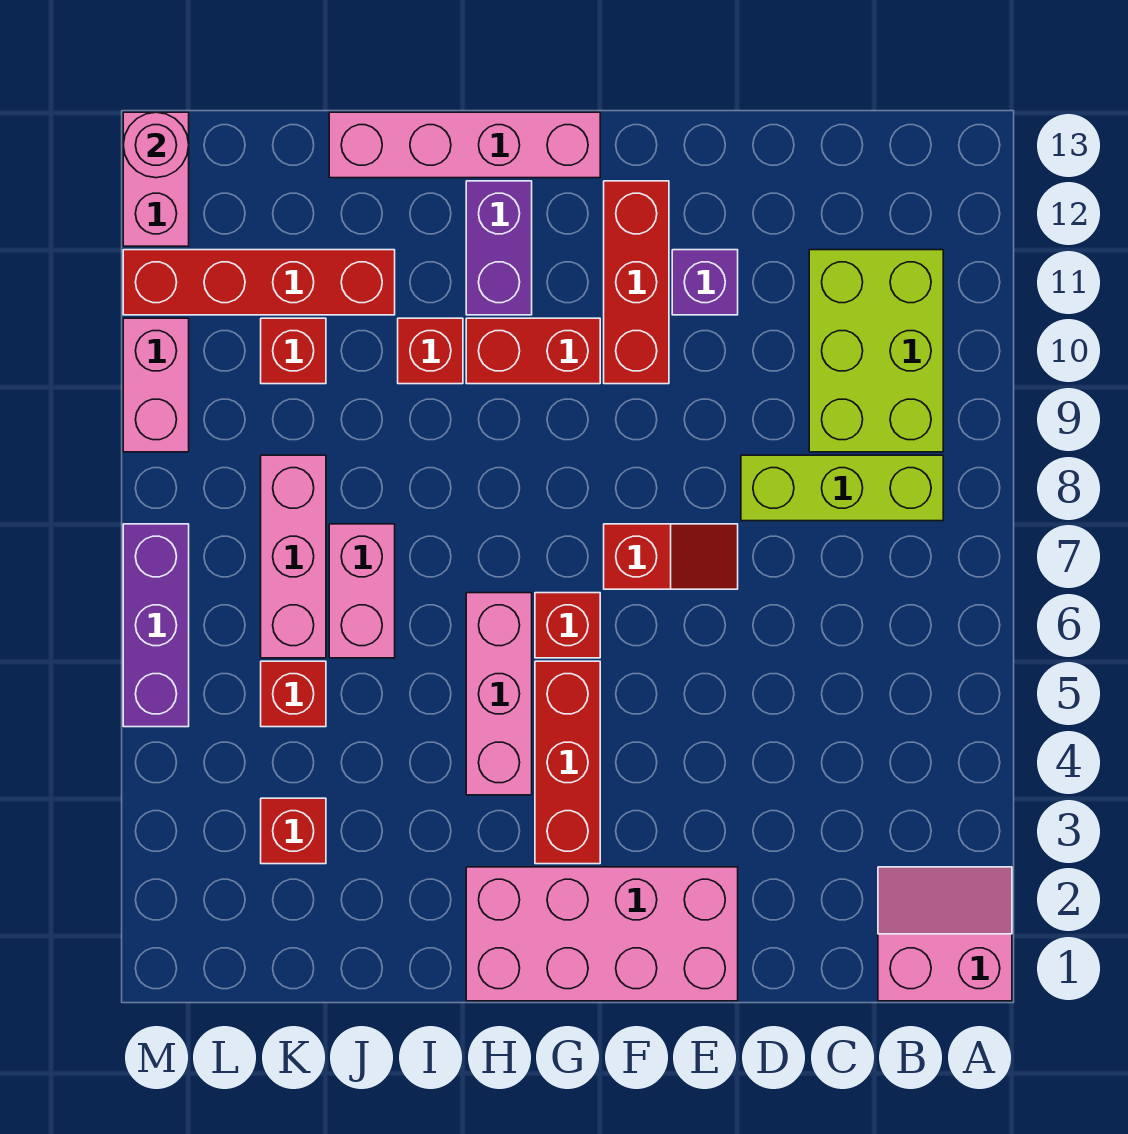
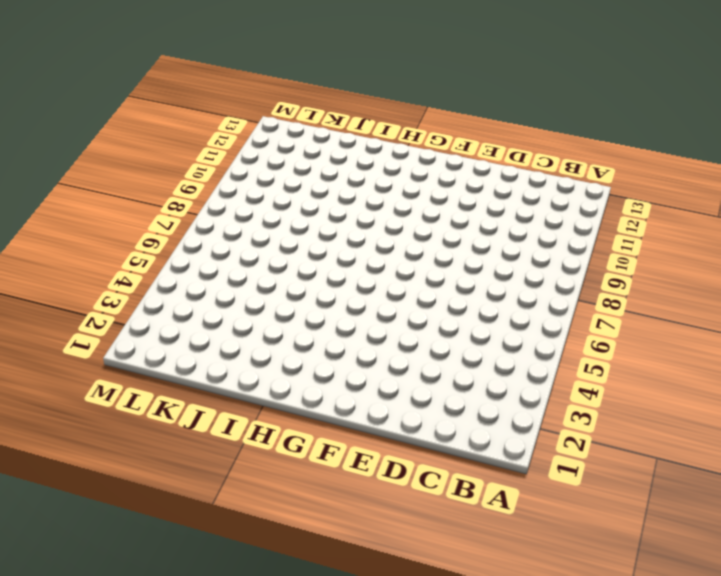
none -> pink 2x2 slope [878,867,1012,1001]
none -> lime 1x3 brick [741,455,943,521]
none -> lime 2x3 brick [809,250,943,452]

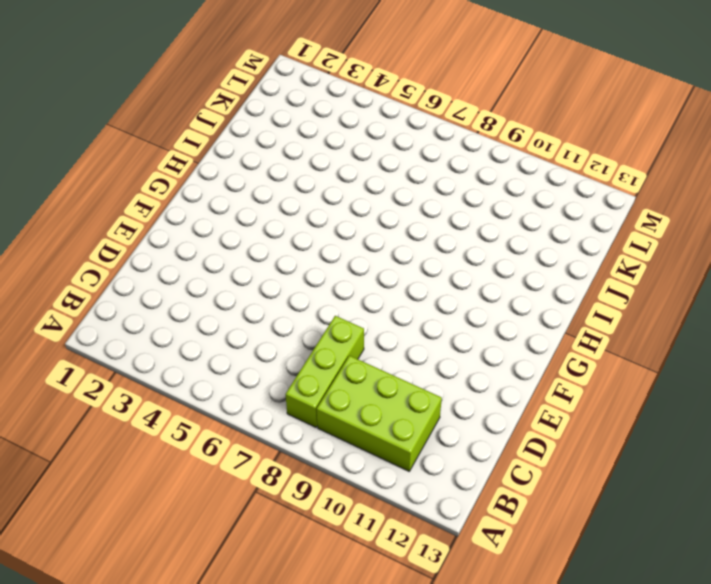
none -> pink 2x2 slope [878,867,1012,1001]
none -> pink 2x4 brick [466,867,738,1001]
none -> red 1x2 slope [604,524,738,589]

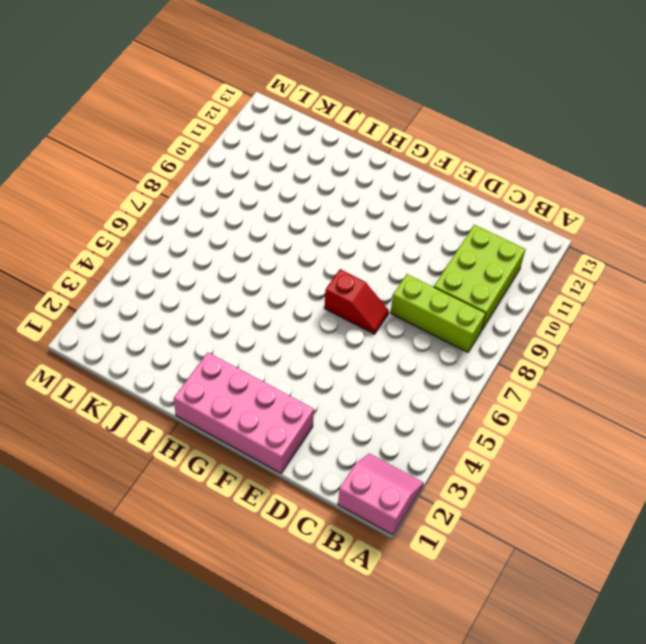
none -> purple 1x1 brick [672,250,738,315]
none -> red 1x3 brick [604,181,669,384]
none -> red 1x3 brick [535,661,600,864]

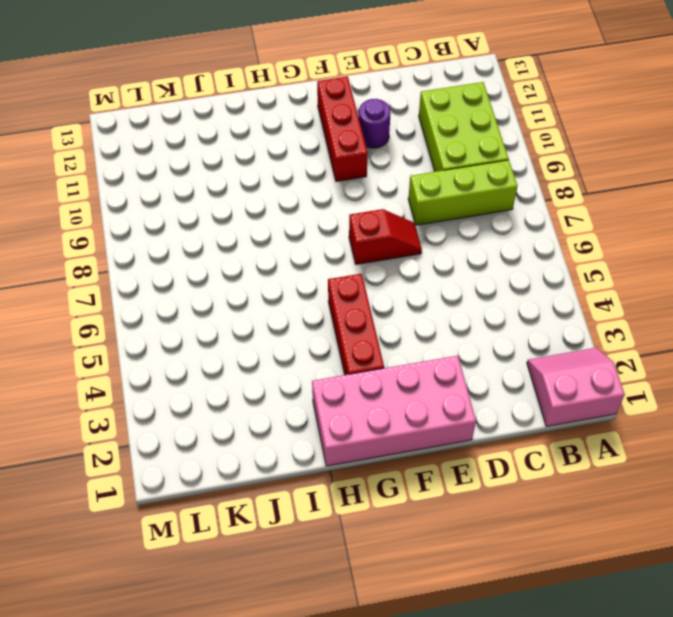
purple 1x1 round brick [359,99,391,148] -> purple 1x1 brick [672,250,738,315]
none -> red 1x1 brick [535,593,600,658]
none -> red 1x2 brick [466,318,600,384]
none -> pink 1x4 brick [329,112,600,178]

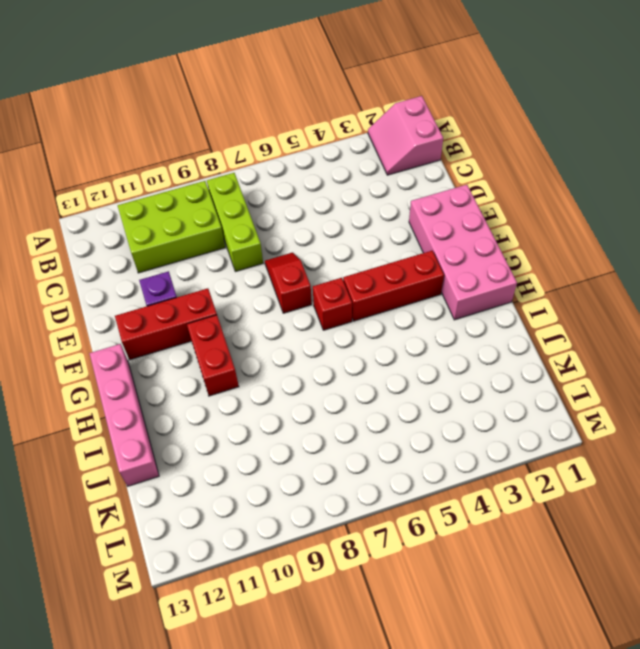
none -> pink 1x3 brick [466,593,532,795]
none -> purple 1x2 brick [466,181,532,315]
none -> red 1x1 brick [398,318,463,384]

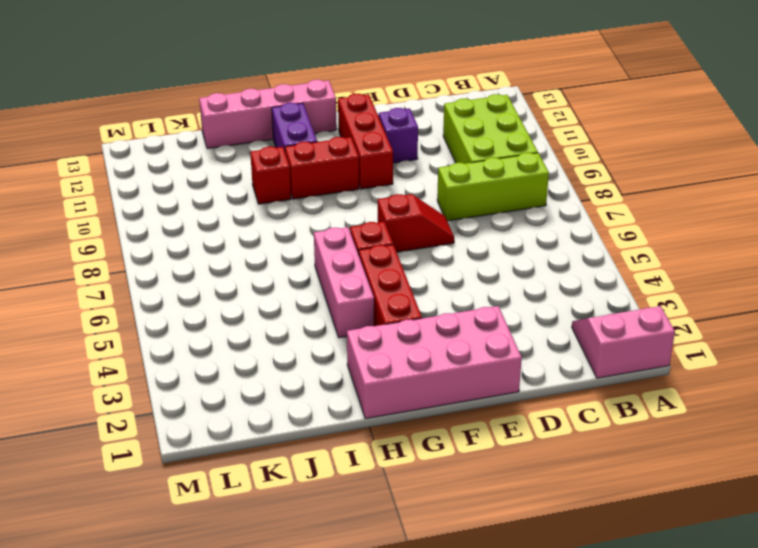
none -> pink 1x2 brick [329,524,395,658]
none -> red 1x4 brick [123,250,395,315]
none -> red 1x1 brick [261,798,326,864]

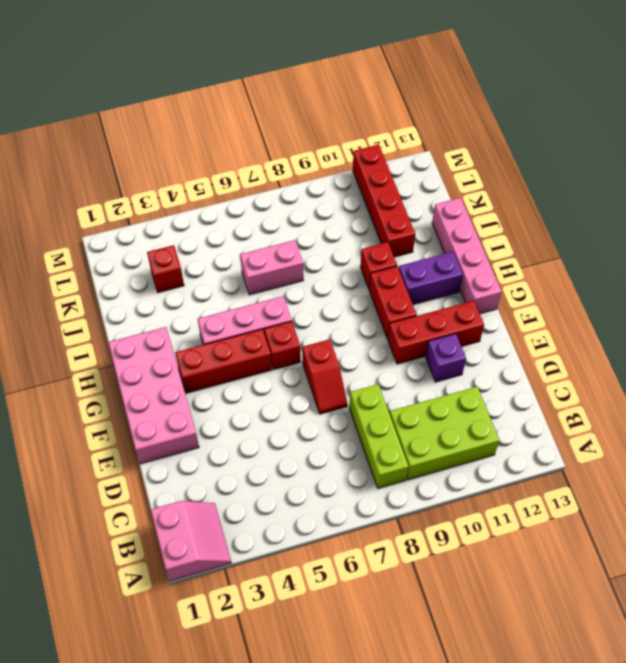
none -> red 1x1 brick [261,661,326,727]
none -> pink 1x3 brick [261,455,326,658]
none -> red 1x1 brick [261,318,326,384]

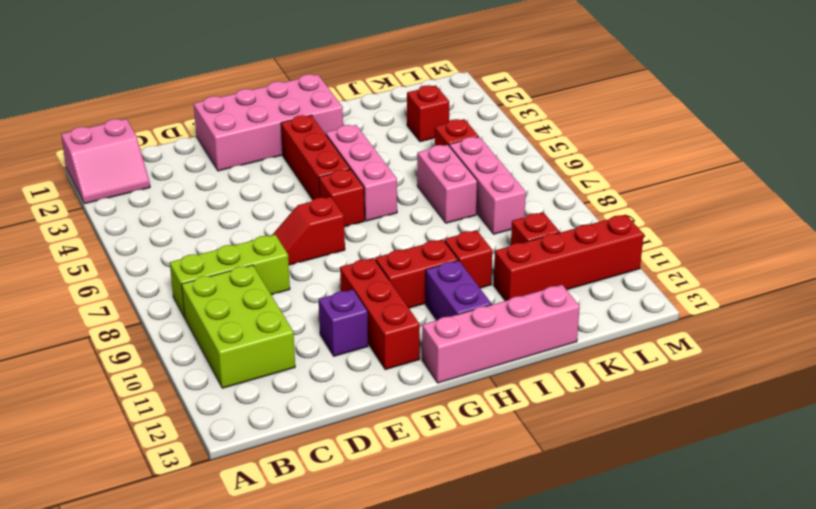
none -> purple 1x3 brick [123,524,189,727]
none -> pink 1x2 brick [123,318,189,452]
none -> pink 1x2 brick [123,112,189,246]

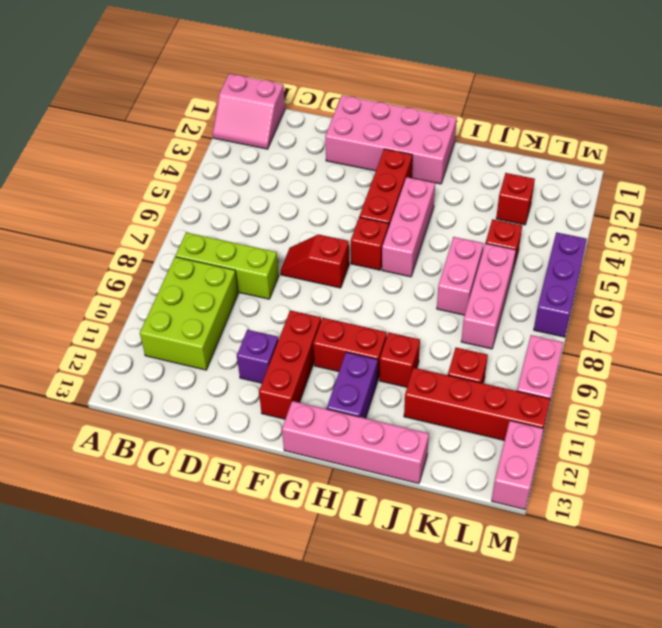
none -> pink 1x1 round brick [123,112,189,178]

